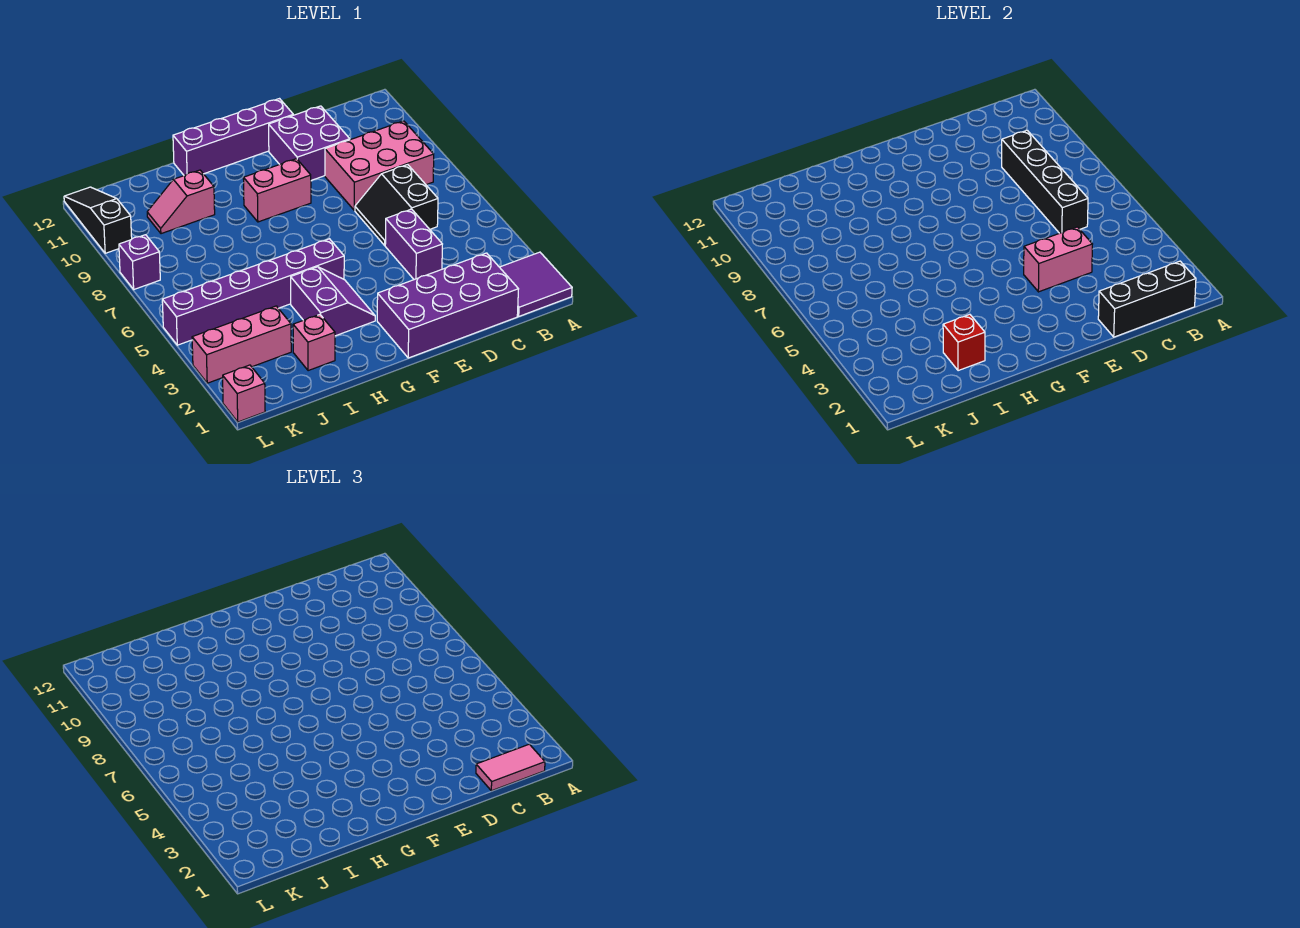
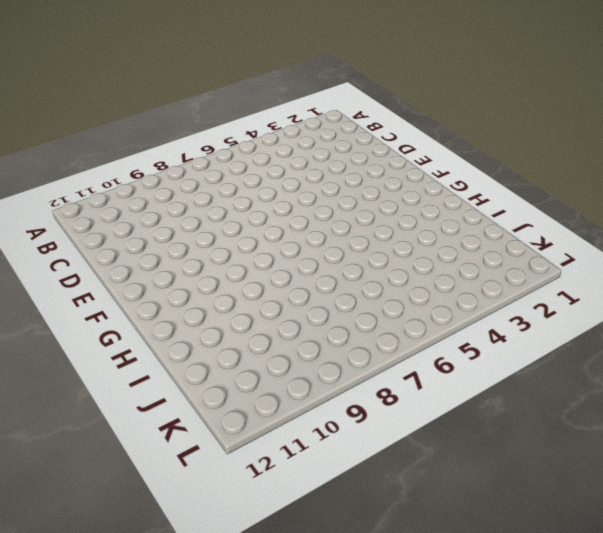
none -> purple 2x2 tile [500,252,572,316]
none -> pink 2x3 brick [325,121,434,210]
none -> purple 2x4 brick [377,253,518,358]

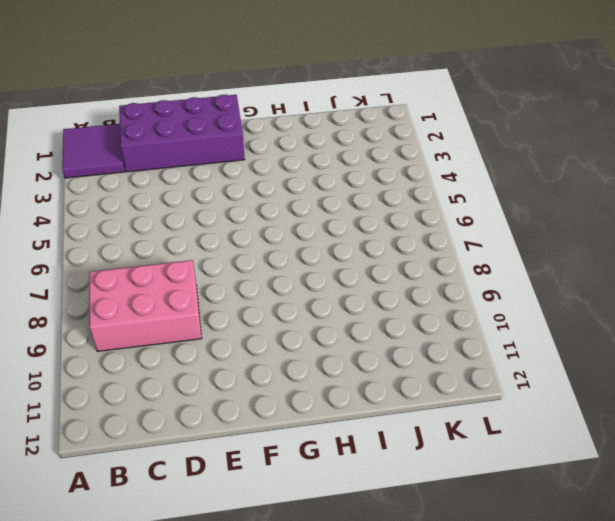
none -> black 2x2 slope [355,165,438,245]
none -> purple 1x2 brick [385,209,442,280]
none -> purple 2x2 brick [269,106,350,180]

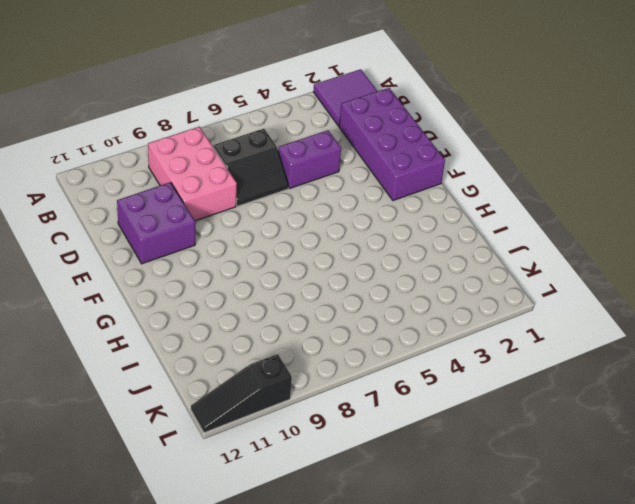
none -> purple 1x4 brick [173,99,293,175]
none -> pink 1x2 brick [243,159,311,222]
none -> purple 2x2 slope [291,267,375,336]

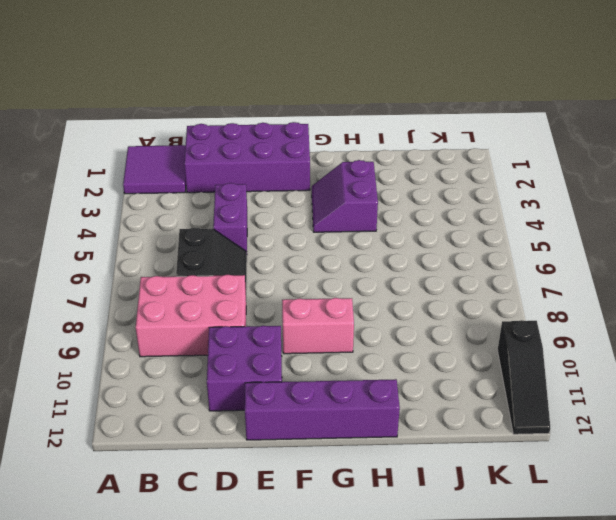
none -> purple 1x6 brick [162,239,344,345]
none -> pink 1x1 brick [293,314,335,371]
none -> pink 1x2 slope [147,170,215,234]

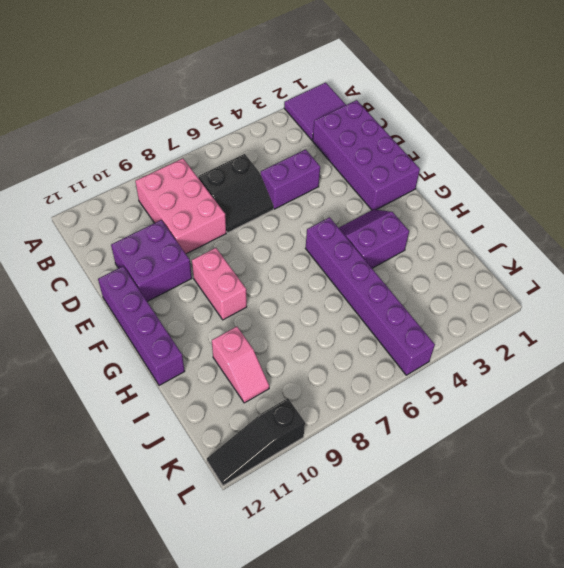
none -> pink 1x1 brick [293,314,335,371]
none -> pink 1x3 brick [192,306,291,383]
none -> pink 1x1 brick [223,365,265,422]

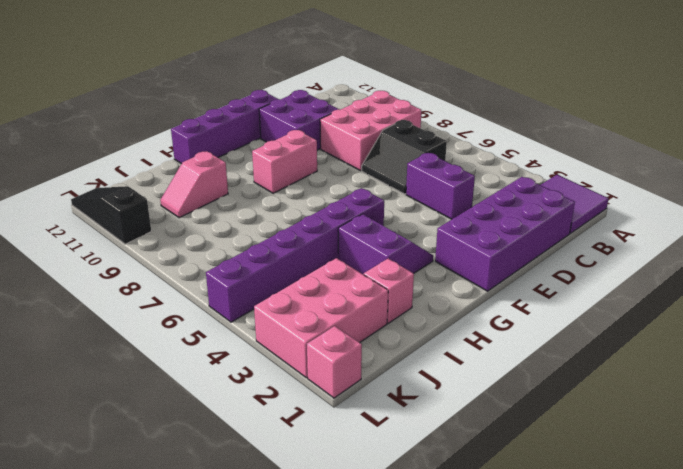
pink 2x3 brick [254,258,388,378] -> pink 1x3 brick [192,306,291,383]
none -> purple 1x1 brick [119,235,160,289]
none -> black 1x3 brick [1098,261,1196,337]
none -> black 1x4 brick [1002,130,1088,233]

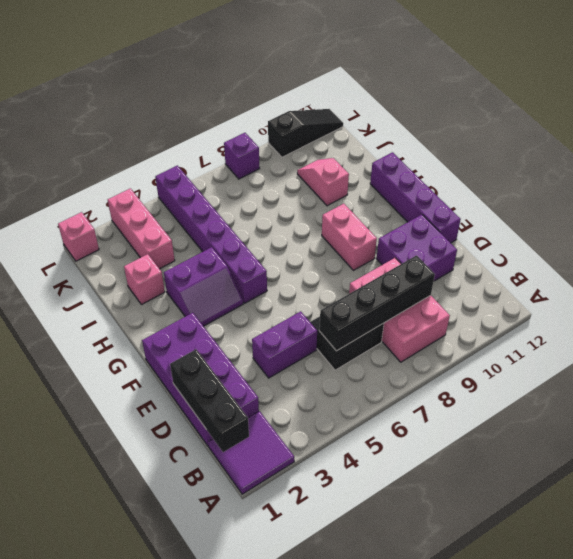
none -> pink 1x2 brick [1024,227,1092,292]
none -> red 1x1 brick [943,314,985,371]
none -> pink 1x2 tile [476,744,545,791]

